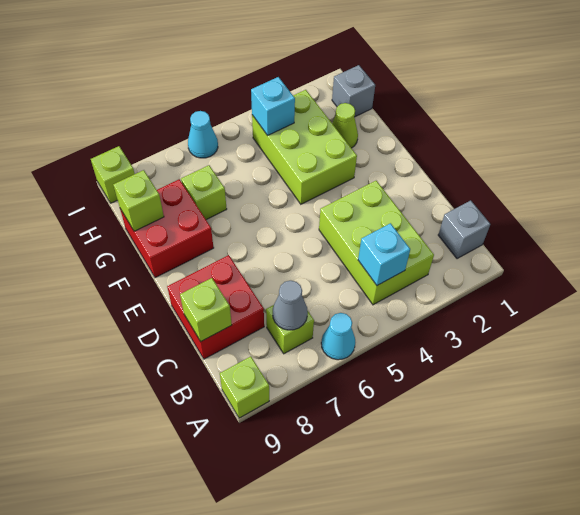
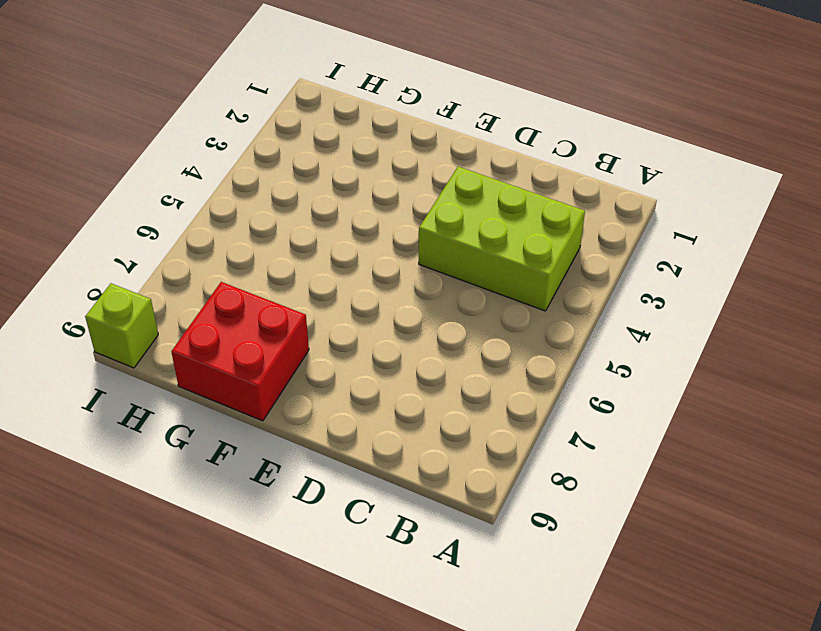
none -> cyan 1x1 cone [321,313,355,360]
none -> lime 1x1 brick [220,356,269,418]
none -> grey 1x1 brick [438,200,490,259]

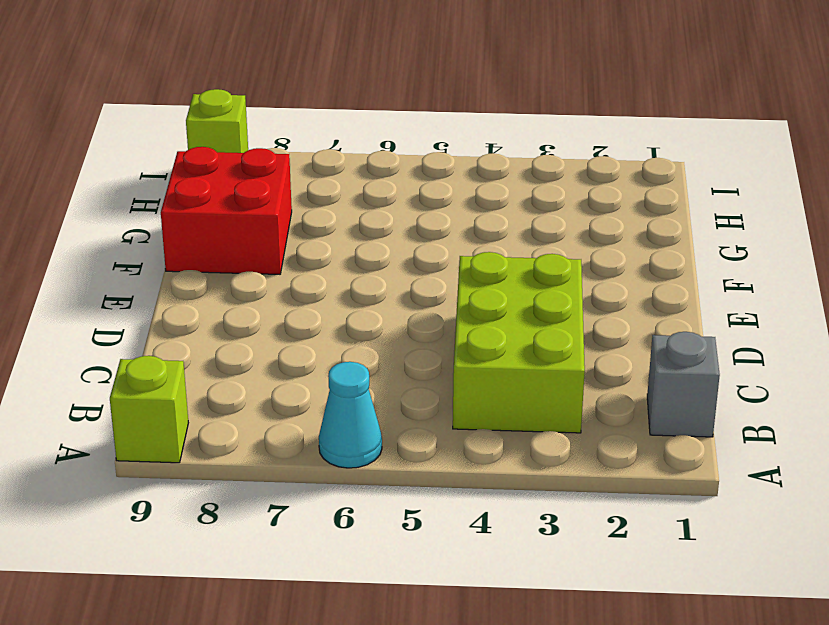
none -> lime 1x1 brick [266,305,314,354]
none -> red 2x2 brick [167,255,264,359]
none -> lime 2x3 brick [252,90,357,204]

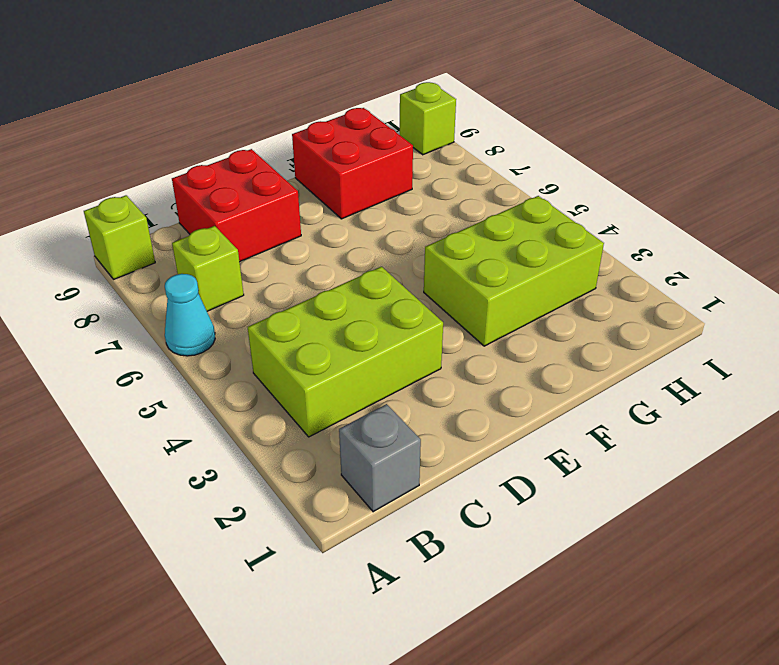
none -> lime 1x1 cone [332,103,358,148]
none -> lime 1x1 brick [181,165,227,220]
none -> grey 1x1 brick [332,65,375,117]

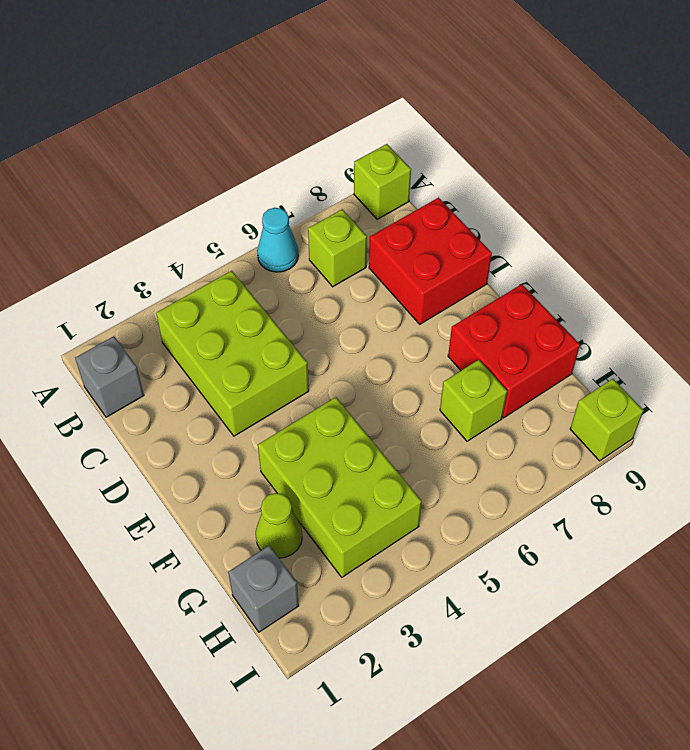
none -> cyan 1x1 cone [188,111,218,158]
none -> cyan 1x1 brick [358,223,410,285]
none -> grey 1x1 cone [273,281,308,330]

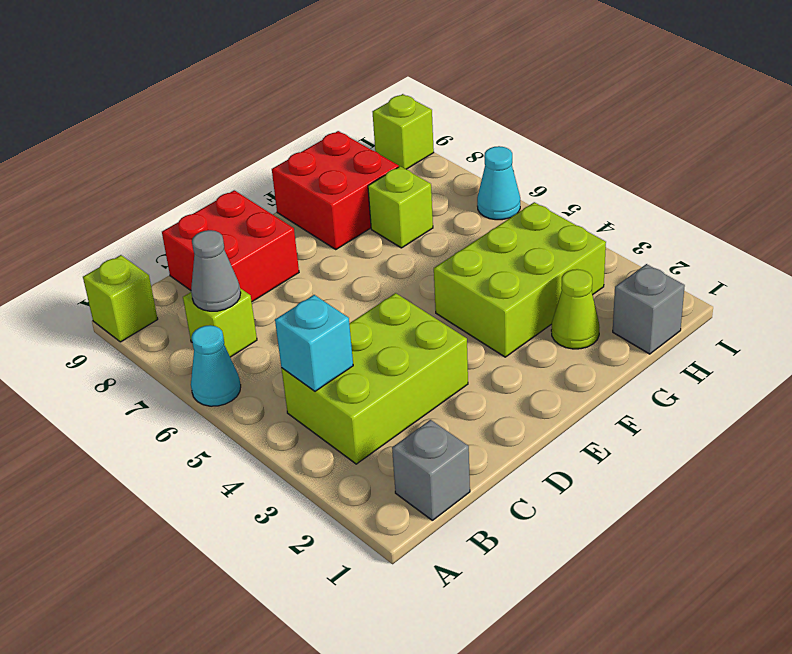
none -> lime 1x1 brick [180,278,232,341]
none -> lime 1x1 brick [113,170,164,231]
none -> cyan 1x1 brick [251,77,295,135]

